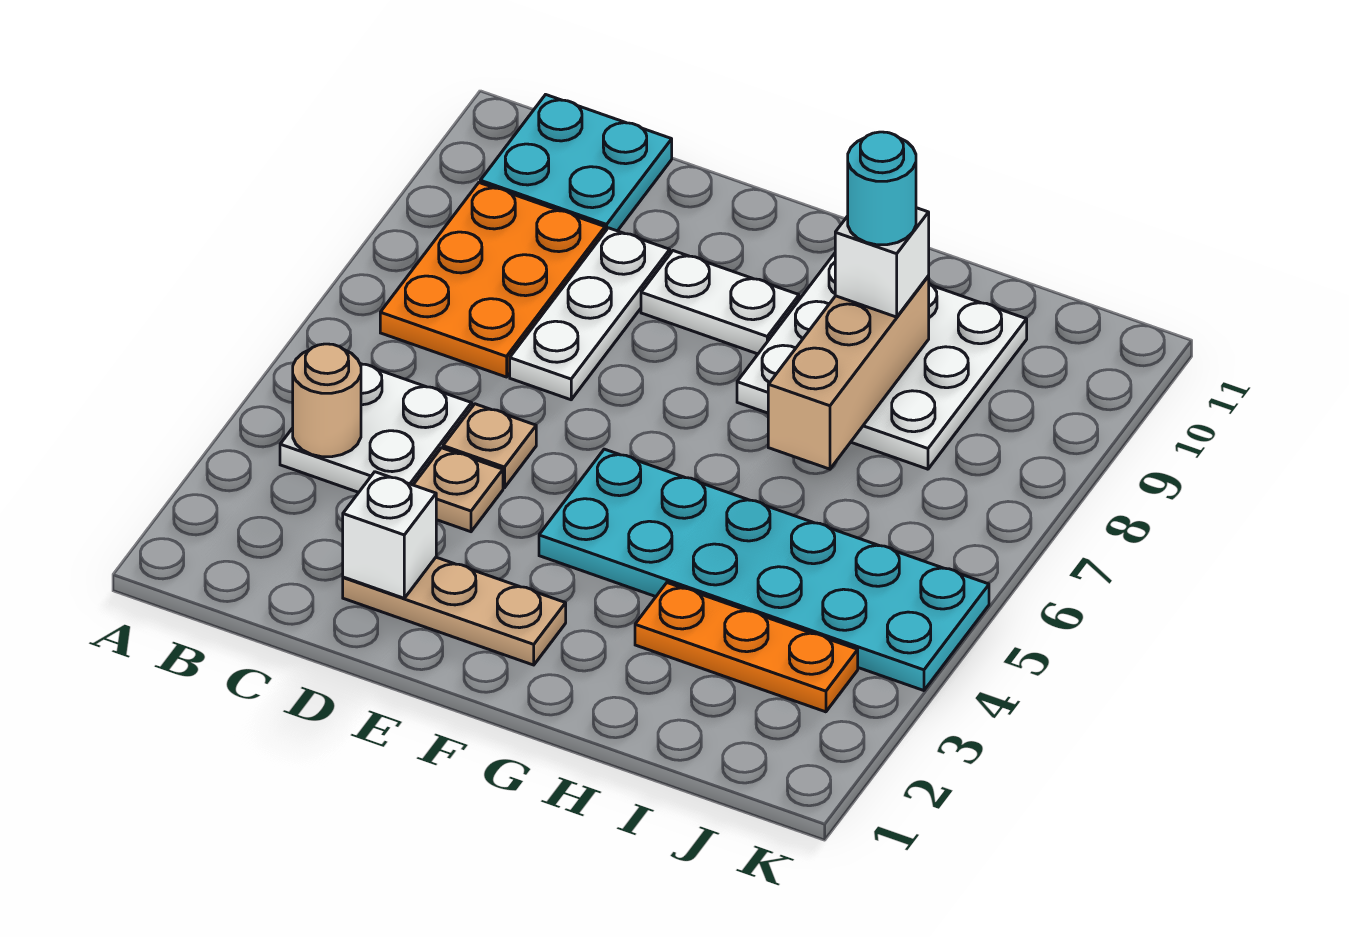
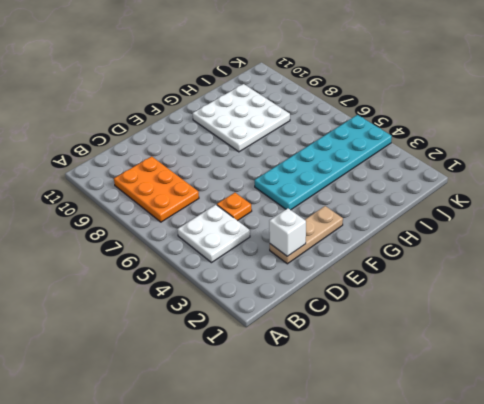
orange 1x1 plate [217,193,252,221] -> tan 1x1 plate [443,404,536,488]
none -> cyan 2x2 plate [480,95,672,231]
none -> tan 1x1 plate [413,448,503,532]
none -> white 1x3 plate [510,228,670,400]

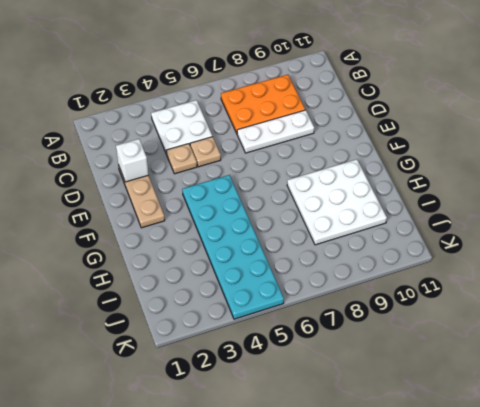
none -> cyan 2x2 plate [480,95,672,231]
none -> white 1x2 plate [641,251,799,354]
none -> orange 1x3 plate [635,583,858,712]

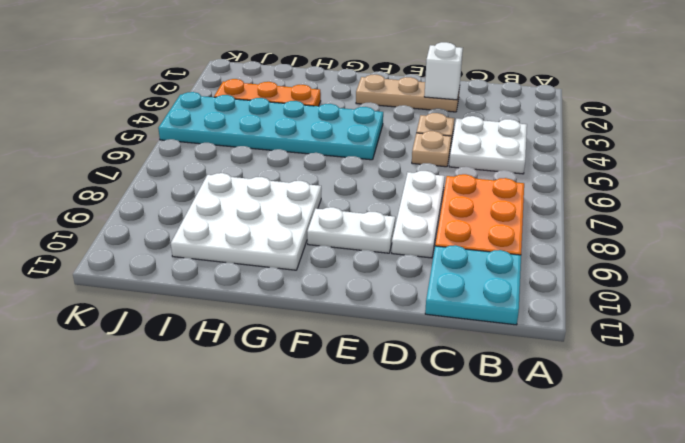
none -> tan 1x1 round brick [293,344,361,457]
none -> tan 1x3 brick [768,276,929,469]
none -> white 1x1 brick [835,208,929,317]

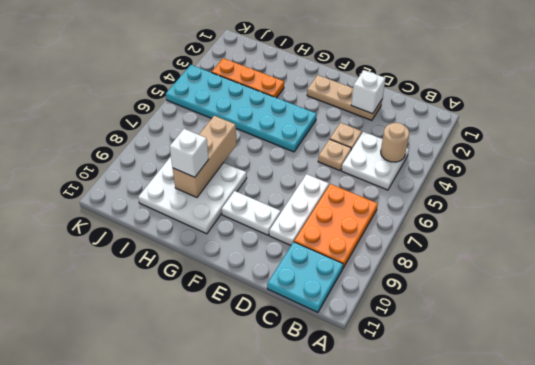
none -> cyan 1x1 round brick [848,132,916,245]

